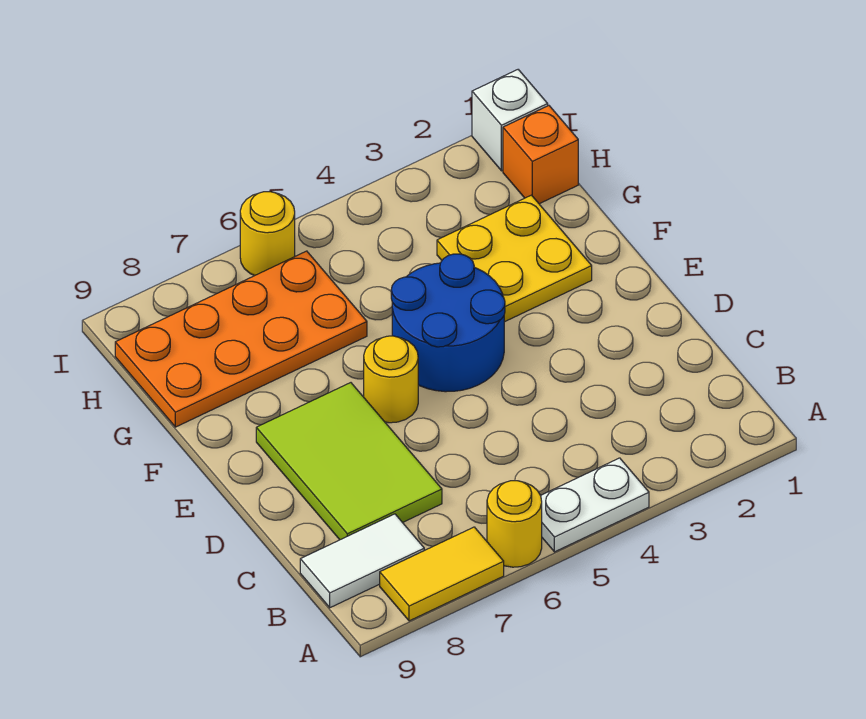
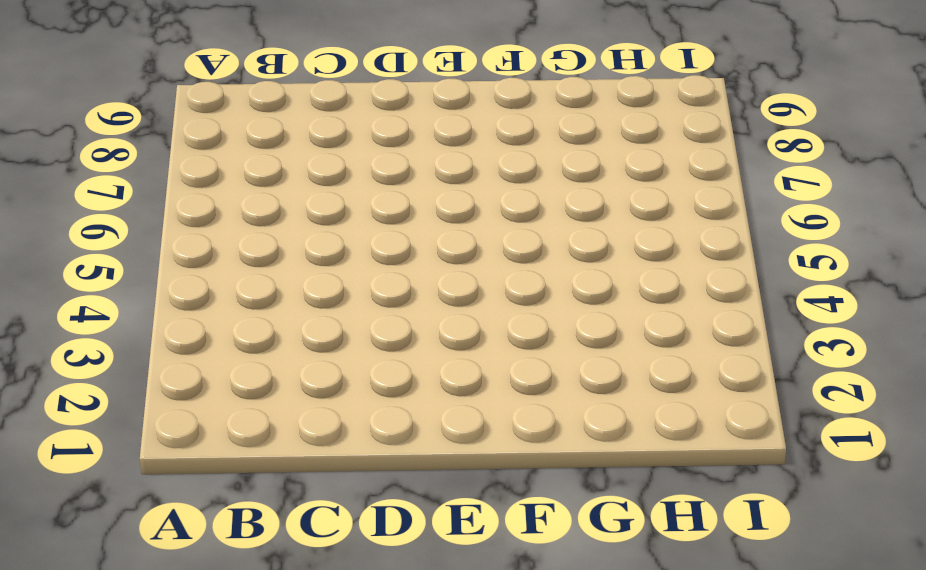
none -> white 1x2 plate [541,458,649,552]
none -> yellow 1x1 round brick [487,481,542,567]
none -> yellow 1x2 tile [380,527,504,621]

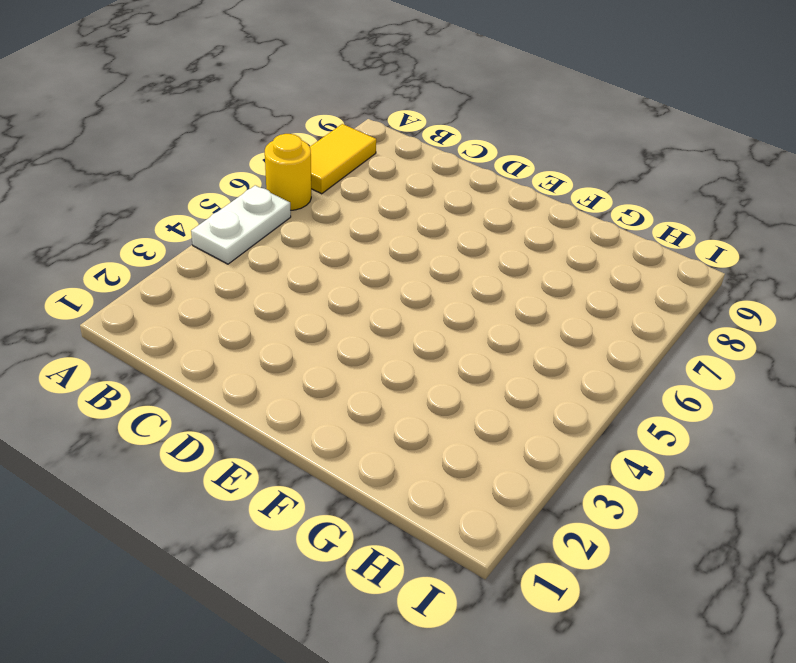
none -> white 1x2 tile [300,514,424,608]
none -> lime 2x3 tile [256,383,442,540]
none -> blue 2x2 round brick [391,254,505,392]

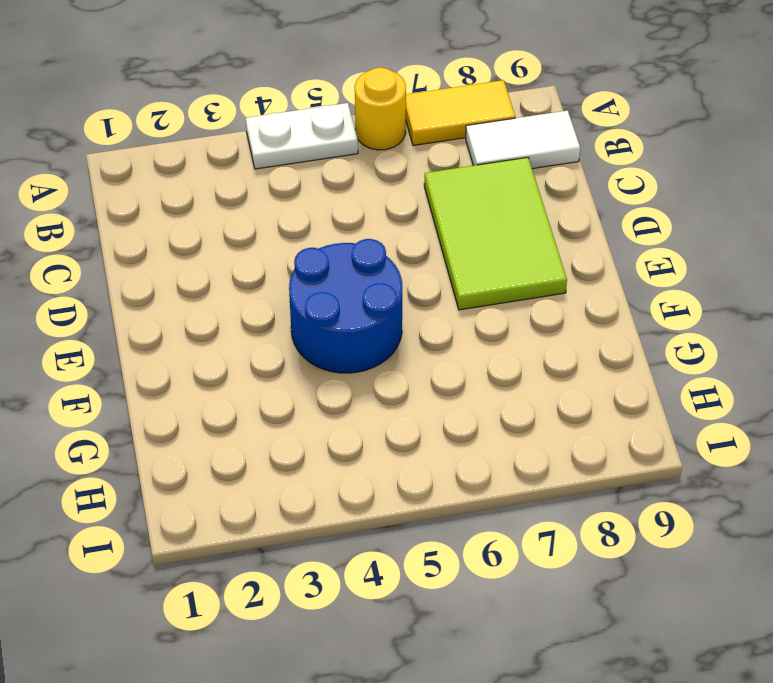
none -> yellow 1x1 round brick [364,336,418,423]
none -> yellow 2x2 plate [437,195,592,322]
none -> orange 2x4 plate [115,251,367,427]

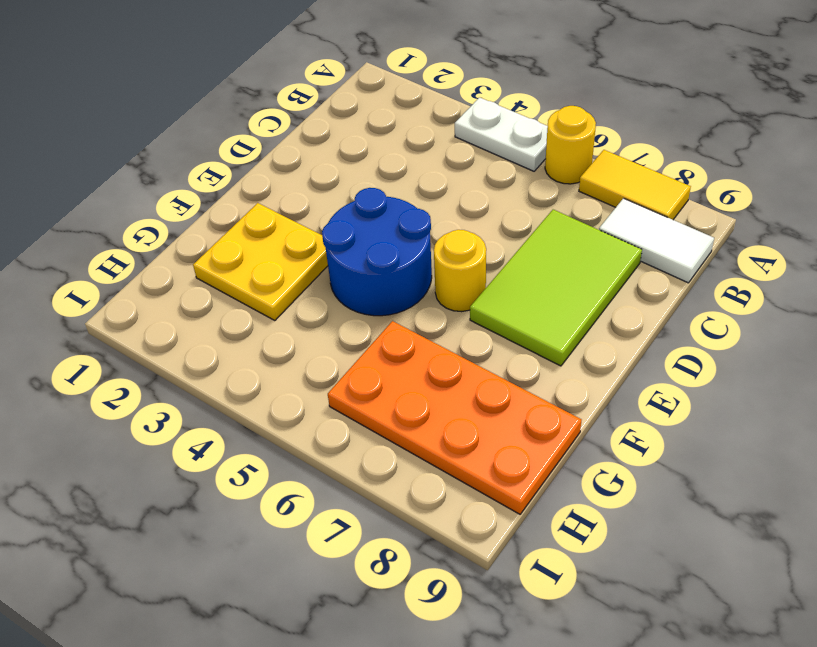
none -> orange 1x1 brick [503,106,578,204]
none -> white 1x1 brick [472,70,548,171]
none -> yellow 1x1 round brick [240,192,295,276]

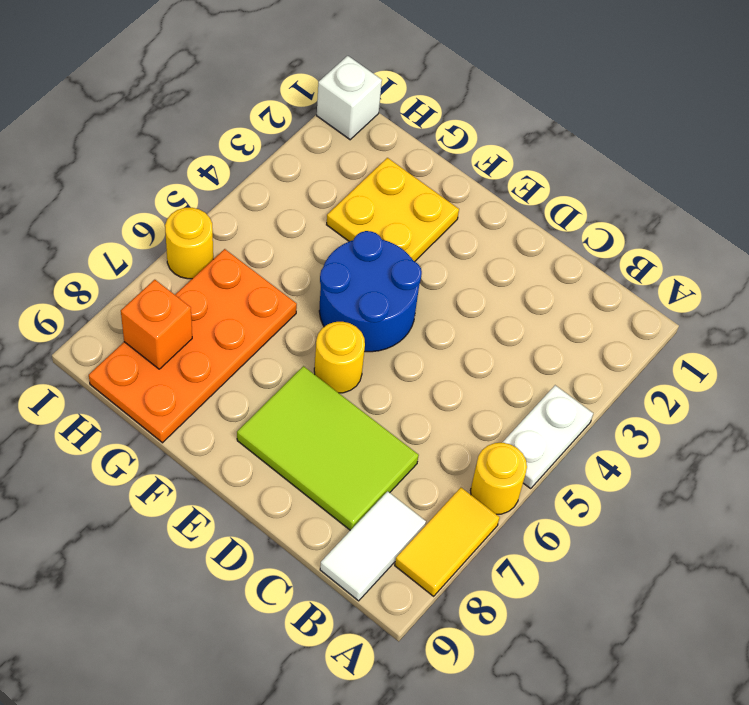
orange 1x1 brick [121,280,192,369] -> orange 1x1 brick moved to [503,106,578,204]

